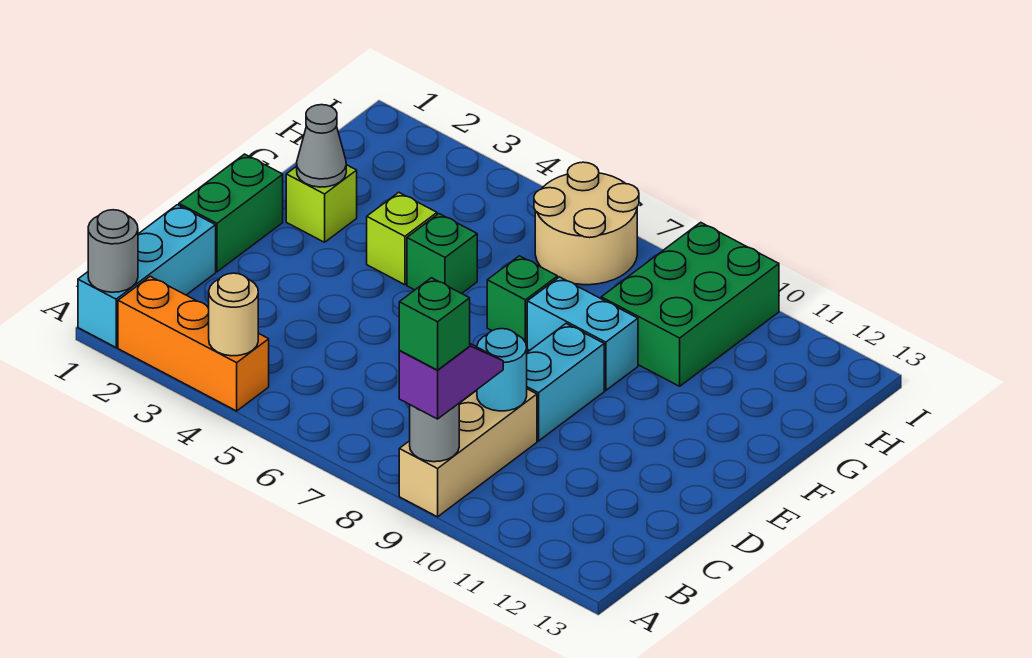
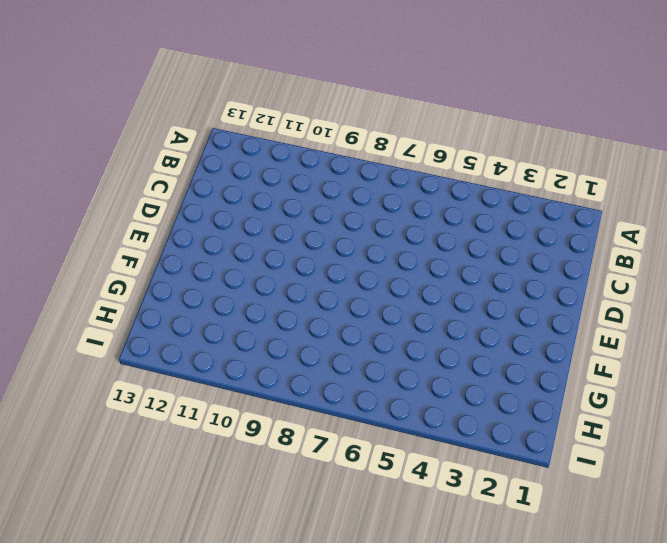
none -> cyan 1x3 brick [78,205,216,347]
none -> orange 1x3 brick [118,276,269,411]
none -> tan 1x3 brick [399,389,537,517]

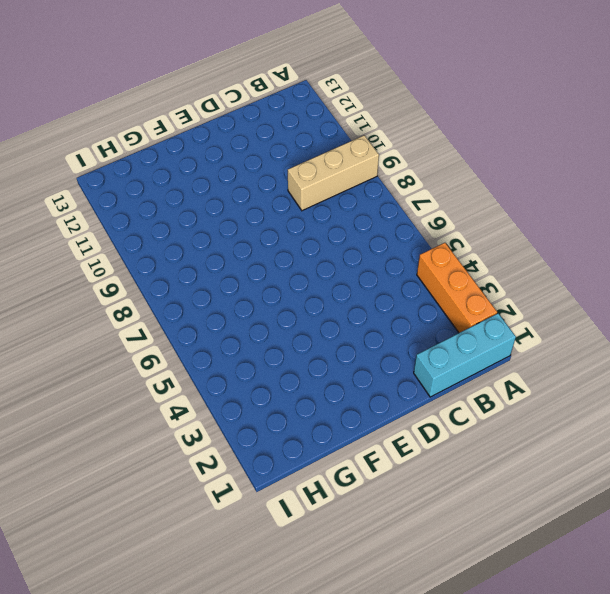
none -> green 1x2 brick [179,154,283,272]
none -> cyan 1x2 brick [527,324,604,441]
none -> lime 1x1 brick [286,165,357,242]

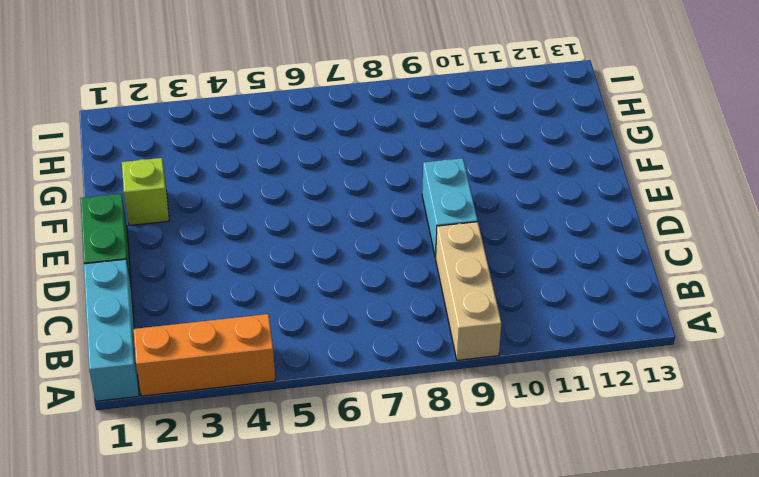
none -> lime 1x1 brick [367,192,437,285]
none -> green 1x1 brick [407,214,477,294]
none -> green 1x1 brick [487,256,558,347]

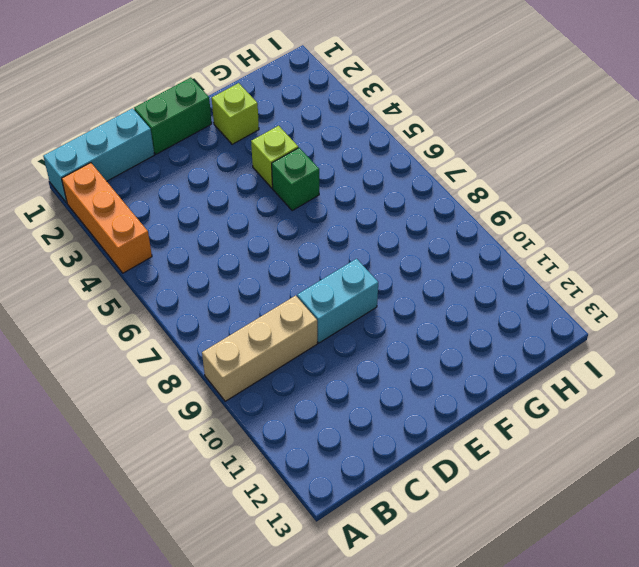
none -> green 1x1 brick [487,256,558,347]
none -> cyan 1x2 brick [527,277,638,391]
none -> green 2x3 brick [601,222,779,386]

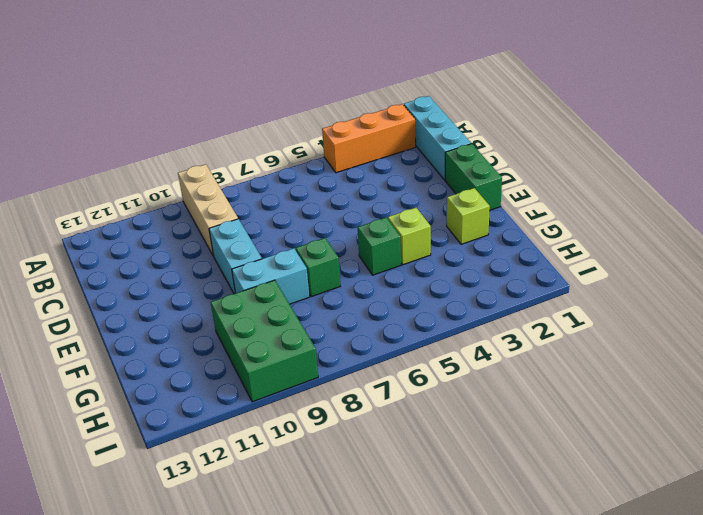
none -> tan 2x2 round brick [534,162,639,285]
none -> grey 1x1 round brick [88,210,138,292]
none -> tan 1x1 round brick [209,273,258,356]

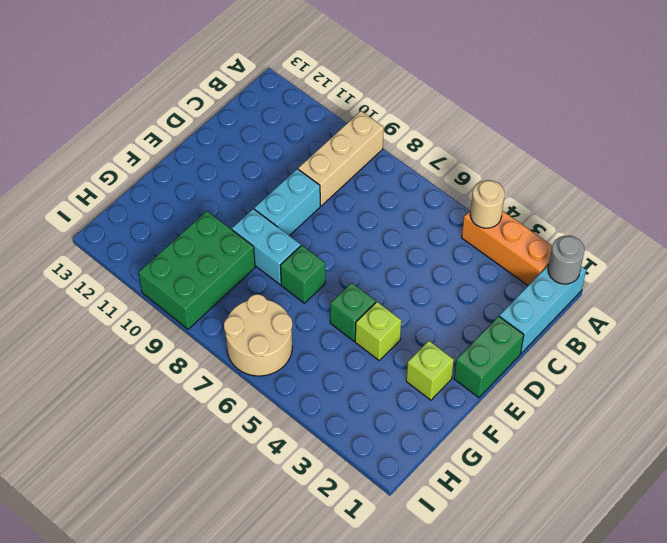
none -> grey 1x1 round brick [410,404,459,462]
none -> cyan 1x1 round brick [477,329,527,411]
none -> grey 1x1 cone [297,105,346,187]

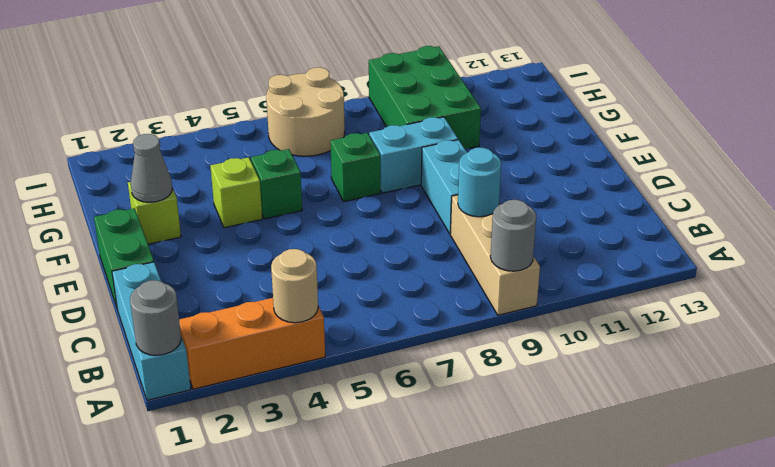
none -> purple 1x2 slope [399,344,503,419]
none -> green 1x1 brick [399,278,470,370]

